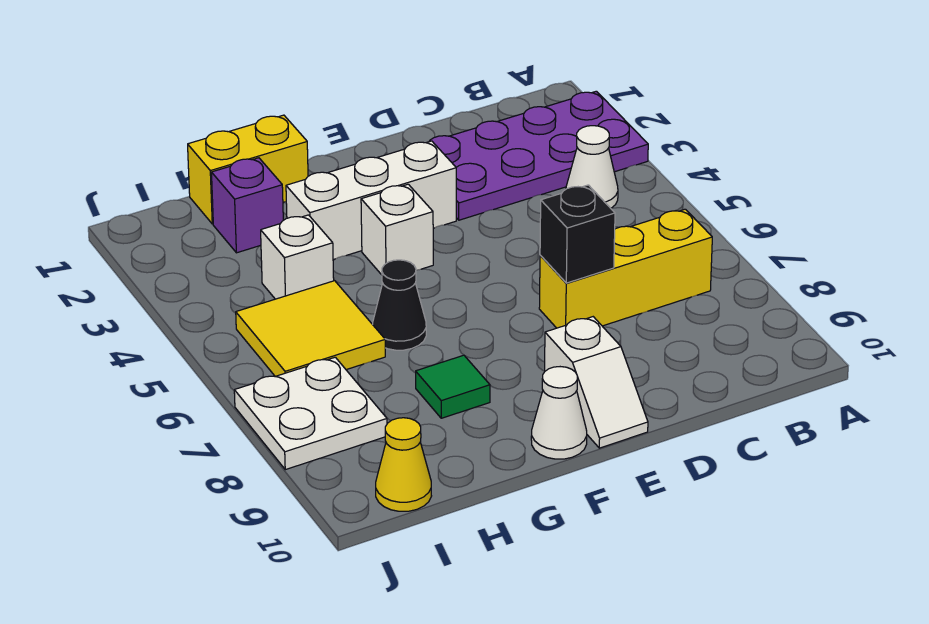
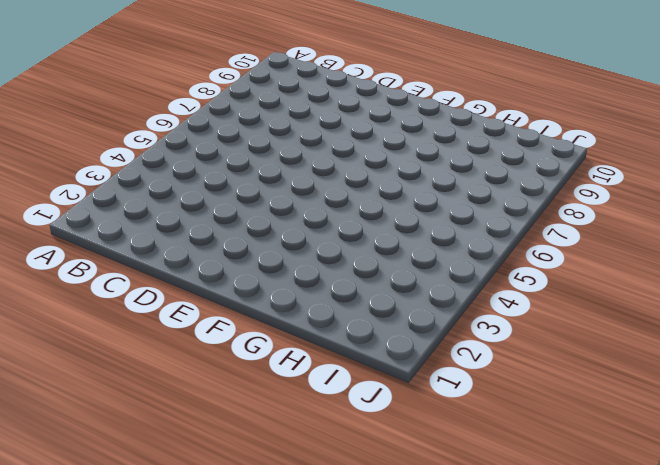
none -> purple 2x4 plate [429,91,648,220]
none -> white 1x1 cone [566,126,618,208]
none -> yellow 1x3 brick [539,209,712,328]

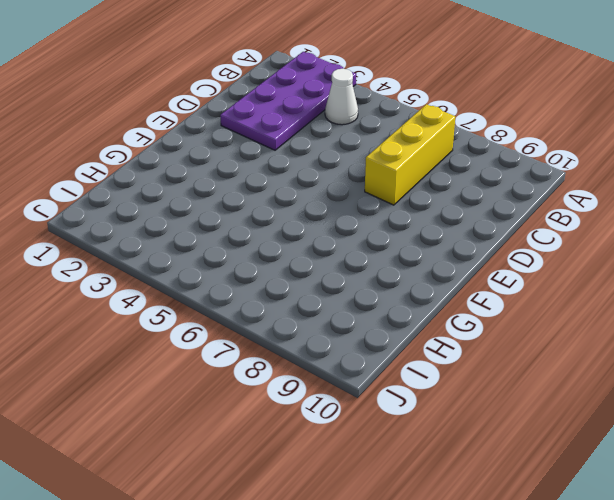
none -> white 1x3 brick [286,141,456,260]
none -> white 1x2 slope [545,317,648,448]
none -> white 1x1 brick [361,184,434,275]

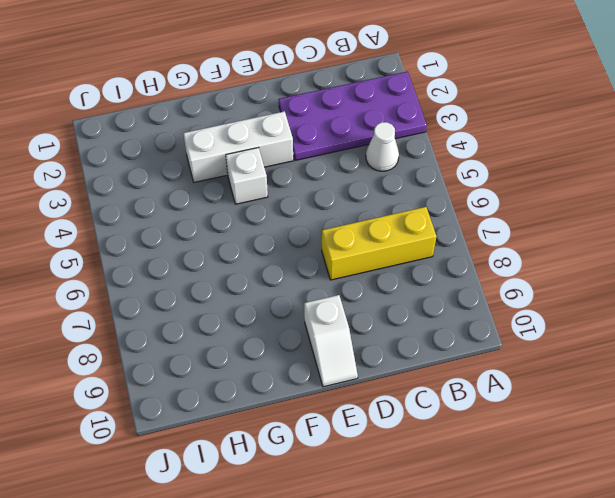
none -> white 1x1 cone [531,367,587,459]
none -> yellow 1x2 brick [188,115,308,224]
none -> black 1x1 cone [373,260,426,350]

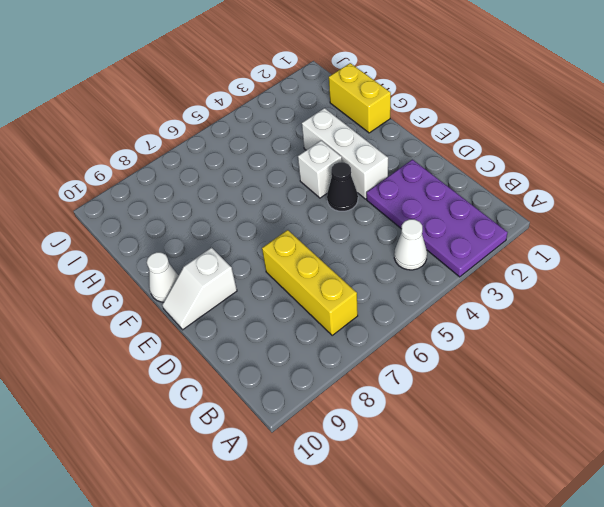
black 1x1 cone [327,162,358,211] -> black 1x1 cone moved to [373,260,426,350]
none -> green 1x1 tile [416,355,490,418]
none -> purple 1x1 brick [211,158,283,253]
none -> white 1x1 brick [261,215,334,299]

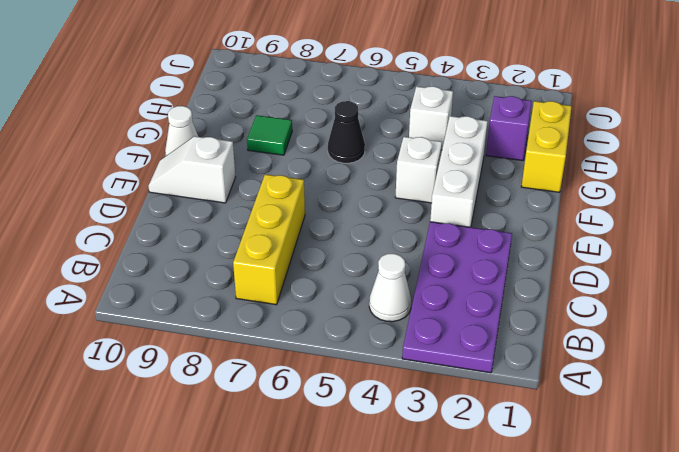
none -> yellow 2x2 tile [236,281,385,376]
none -> white 2x2 plate [234,357,387,470]
none -> yellow 1x1 cone [376,418,431,511]

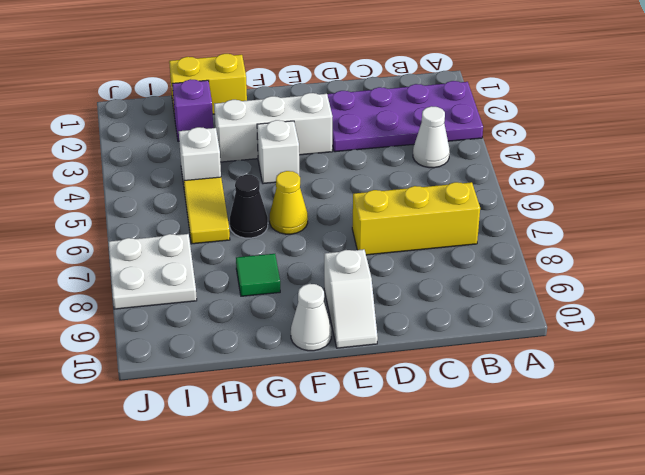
yellow 1x1 cone [270,171,308,234] -> yellow 1x1 cone moved to [376,418,431,511]
yellow 1x2 tile [184,177,230,244] -> yellow 2x2 tile [236,281,385,376]
none -> black 1x1 brick [540,185,615,283]

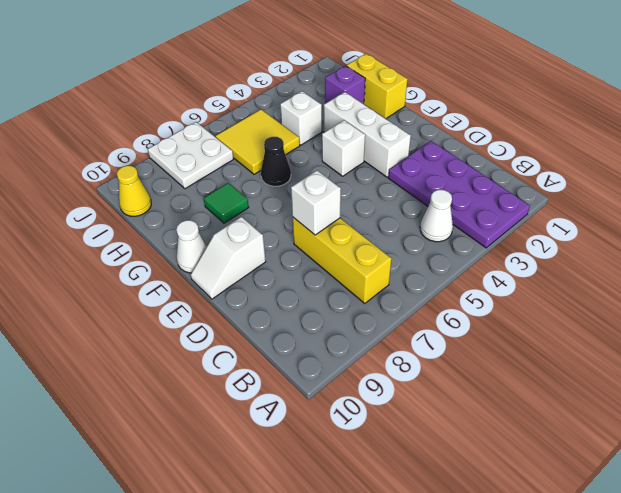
white 1x1 brick [291,170,341,235] -> black 1x1 brick [540,185,615,283]

